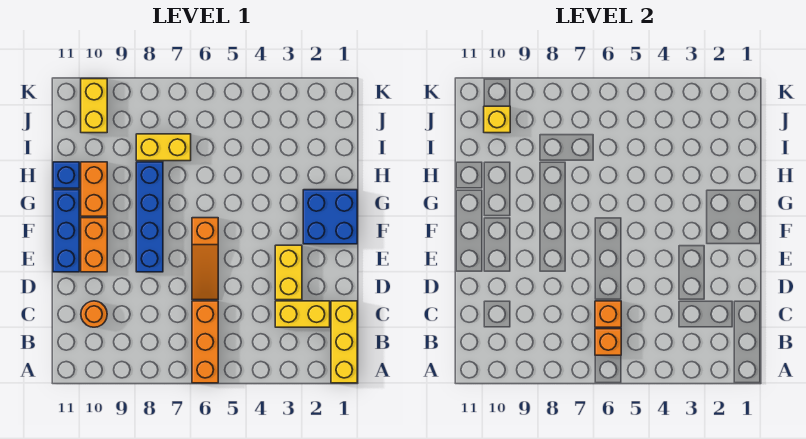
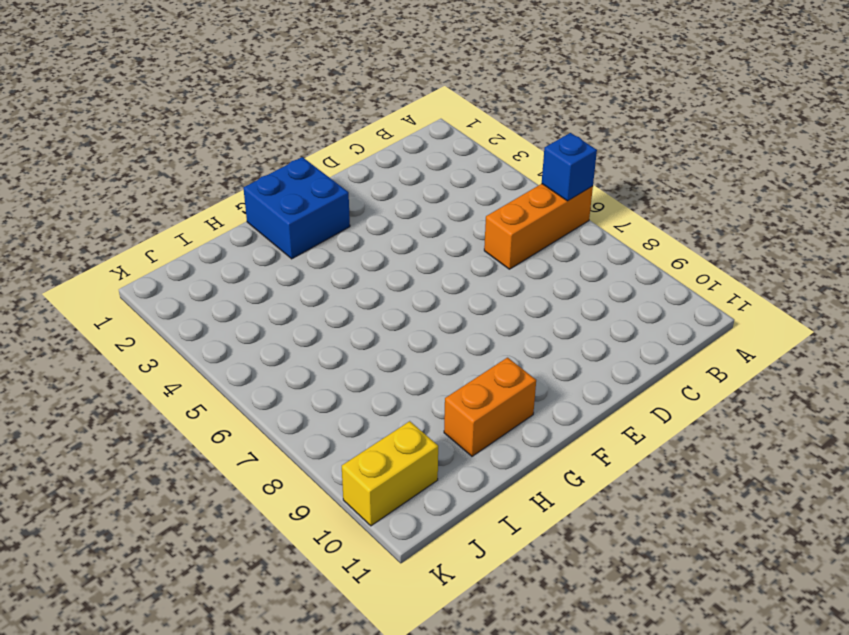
blue 1x1 brick [542,133,597,201] -> blue 1x1 brick moved to [53,162,79,188]
none -> yellow 1x3 brick [331,301,357,383]
none -> yellow 1x2 brick [275,301,330,327]
none -> orange 1x1 round brick [81,301,107,327]

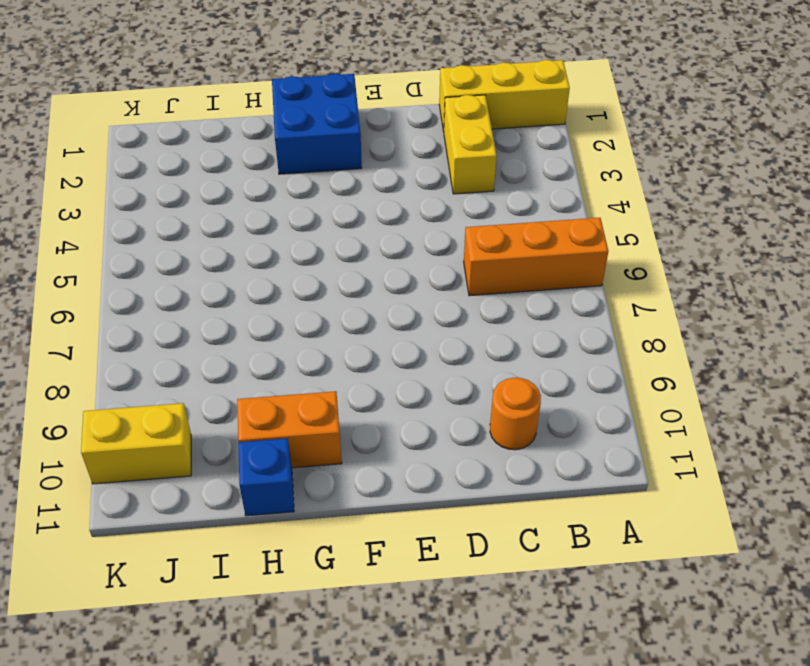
none -> yellow 1x2 brick [275,245,302,300]
none -> orange 1x3 slope [192,218,218,300]
none -> blue 1x4 brick [136,162,163,272]

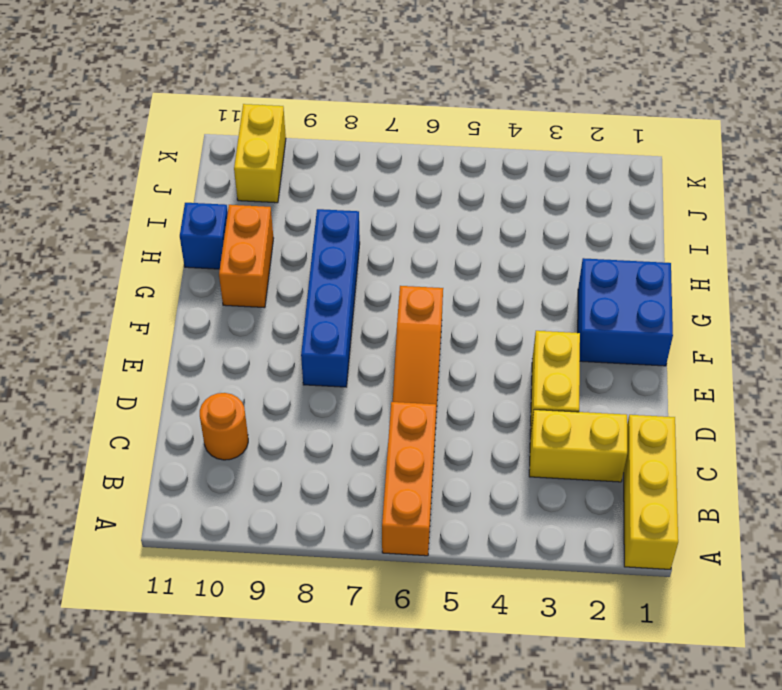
none -> orange 1x2 brick [81,218,107,272]
none -> blue 1x3 brick [53,190,79,272]
none -> yellow 1x2 brick [136,134,191,161]

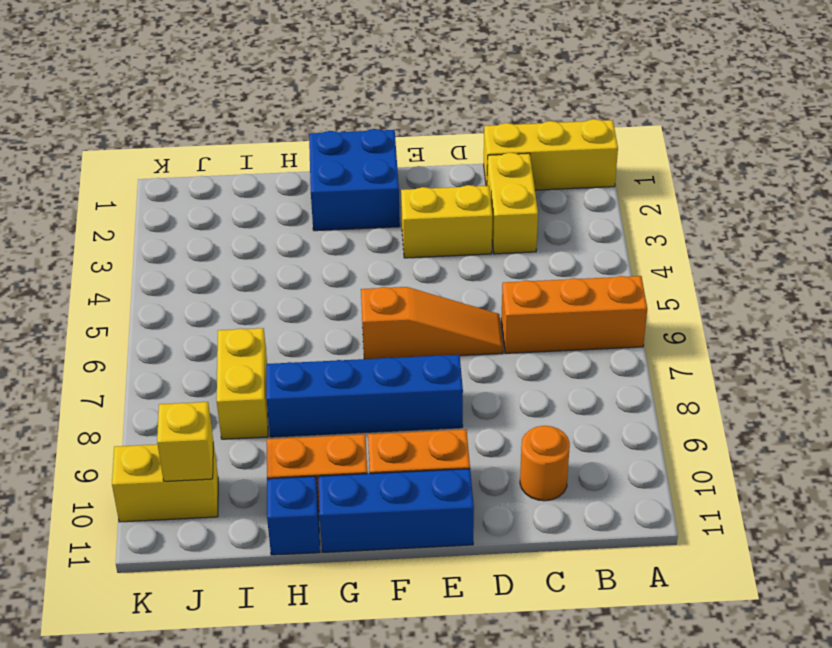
none -> orange 1x1 brick [595,329,621,355]
none -> orange 1x1 brick [595,301,621,327]

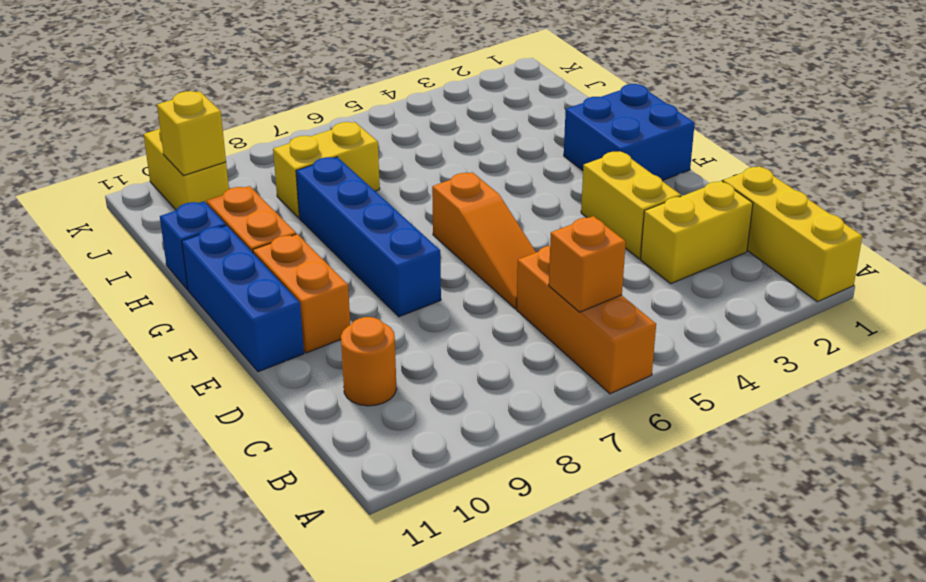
none -> orange 1x1 brick [595,301,621,327]

